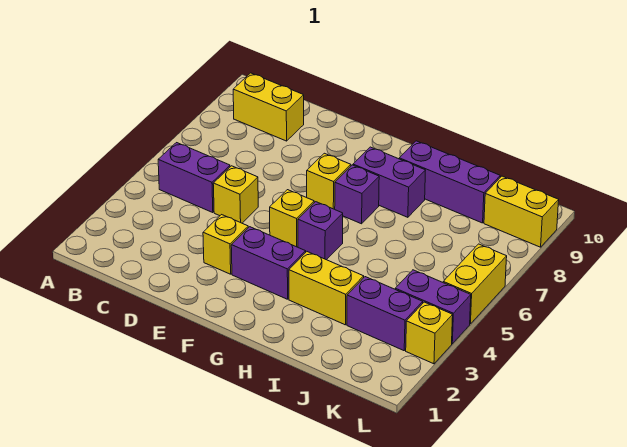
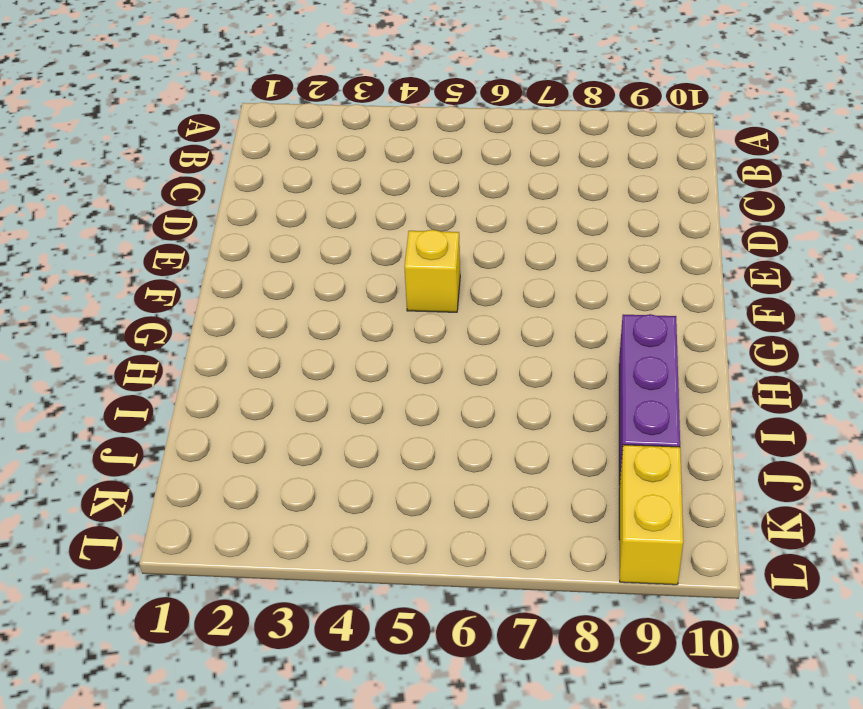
none -> purple 1x2 brick [158,143,230,213]
none -> yellow 1x2 brick [233,73,304,141]
none -> yellow 1x1 brick [213,166,258,223]

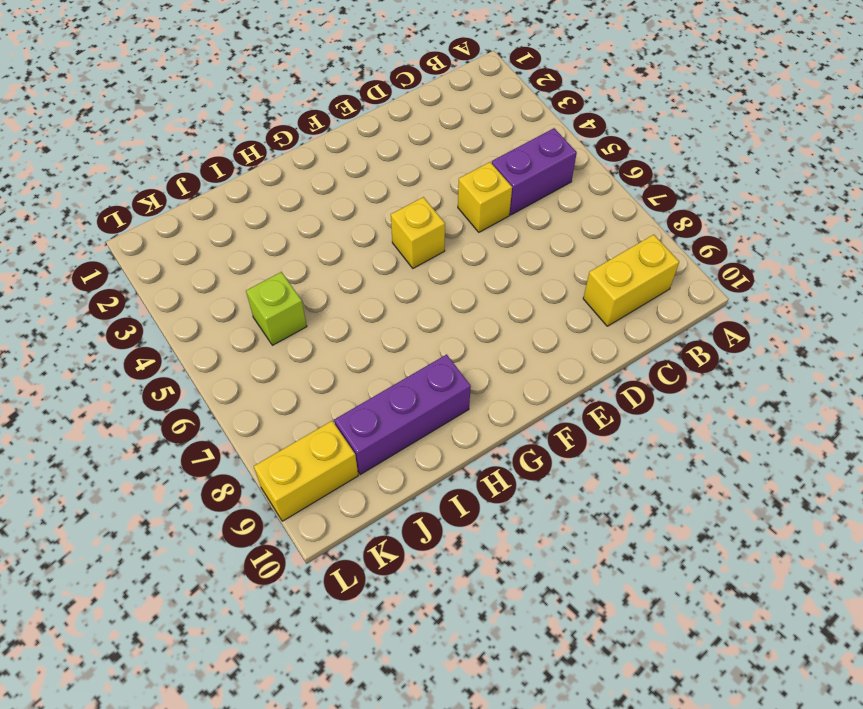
lime 1x1 brick [246,272,307,345] -> none
none -> yellow 1x1 brick [203,215,248,274]
none -> purple 1x2 brick [231,227,306,299]
none -> yellow 1x1 brick [307,153,351,209]

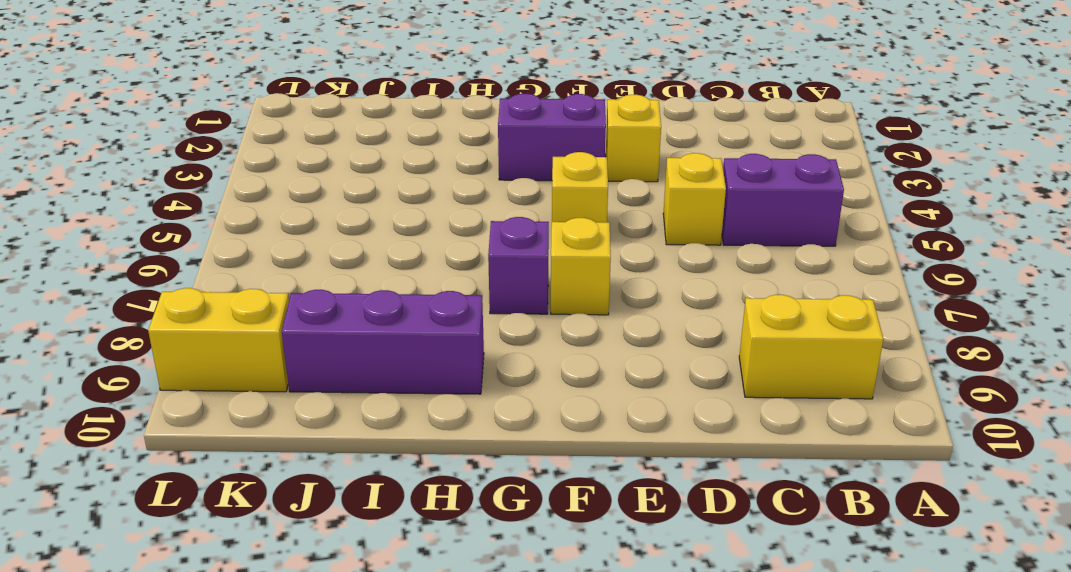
none -> purple 1x1 brick [298,202,343,260]
none -> purple 1x2 brick [353,147,426,217]
none -> yellow 1x2 brick [289,252,364,325]

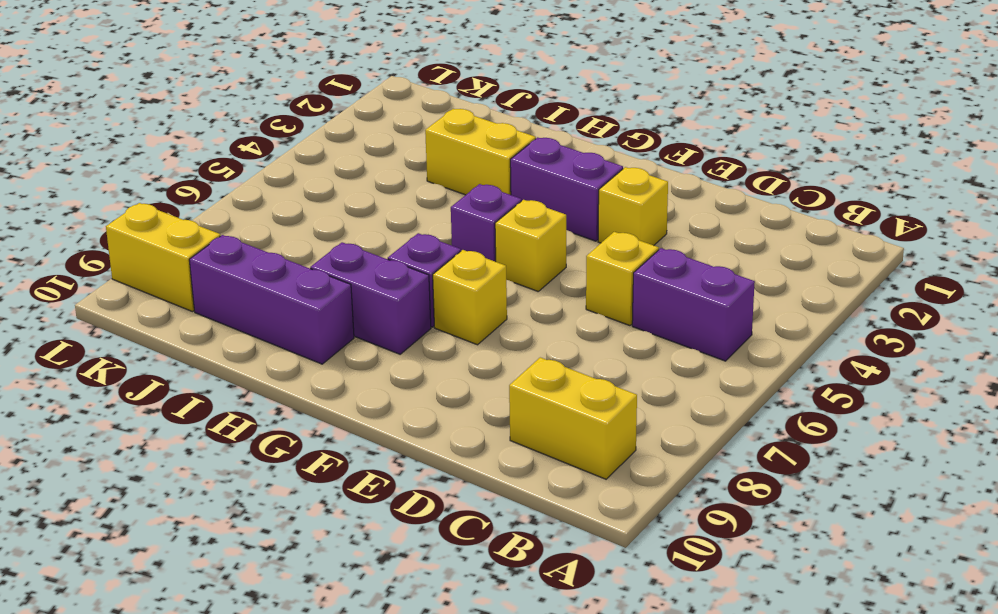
none -> purple 1x2 brick [347,277,423,351]
none -> purple 1x2 brick [395,270,471,344]
none -> yellow 1x1 brick [406,302,453,364]

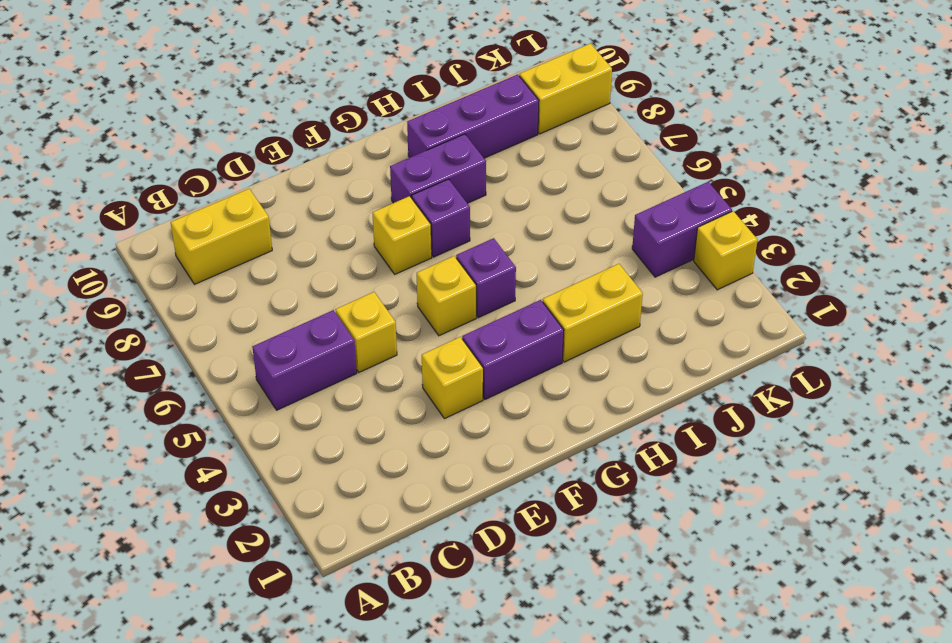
none -> purple 1x2 brick [347,277,423,351]
none -> yellow 1x2 brick [443,244,507,324]

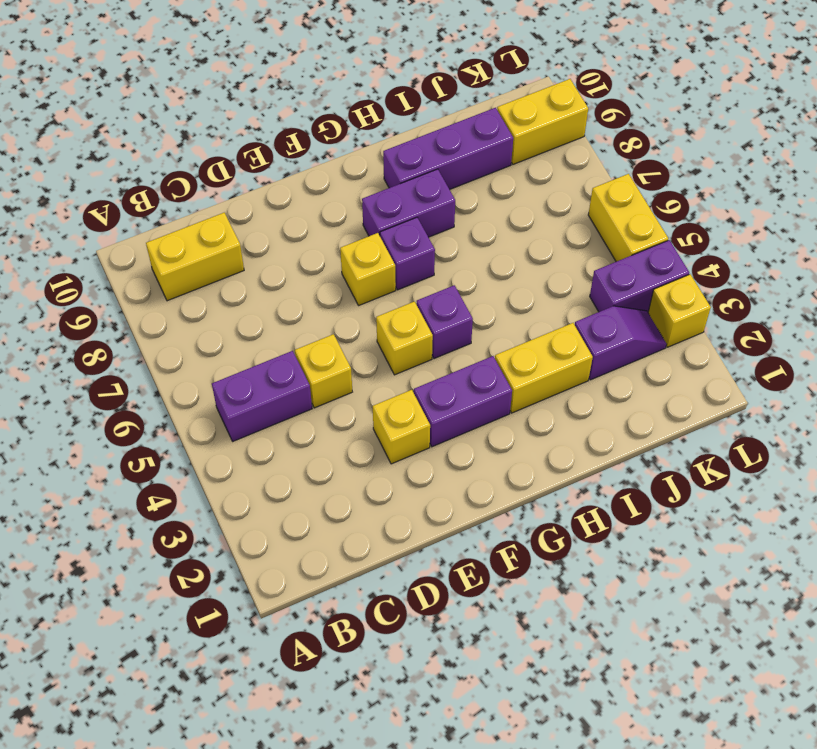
purple 1x2 slope [575,306,666,380] -> purple 1x2 brick [347,277,423,351]

